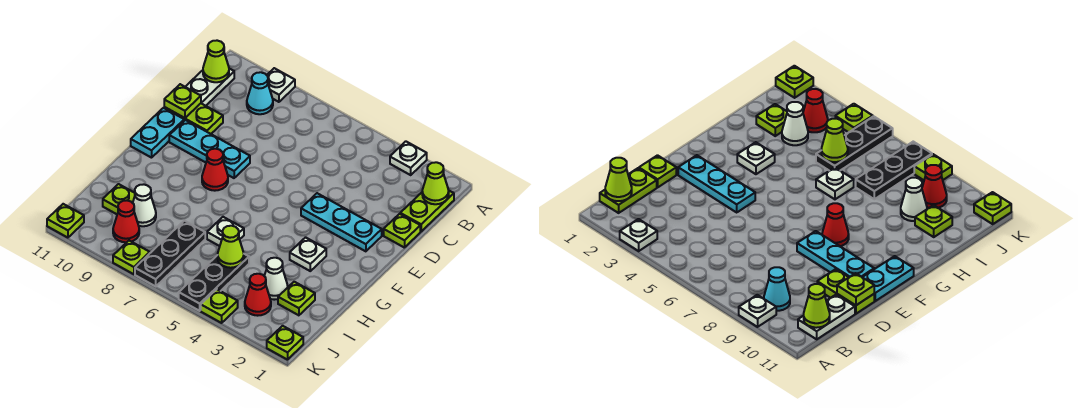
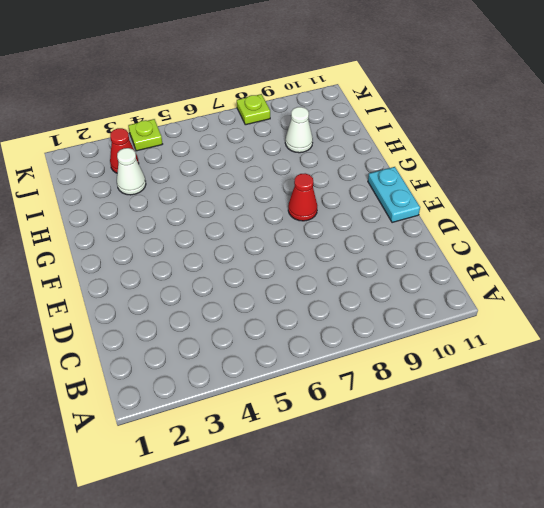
none -> white 1x1 plate [390,141,427,175]
none -> white 1x1 plate [267,68,295,102]
none -> lime 1x2 plate [400,191,454,231]

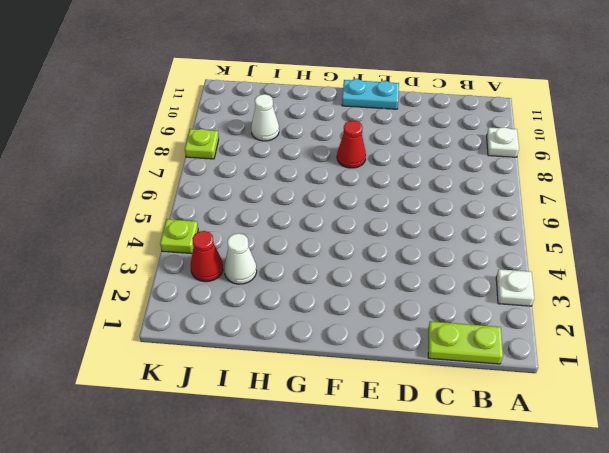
none -> cyan 1x1 cone [247,72,273,114]
none -> white 1x2 plate [185,69,234,106]
none -> lime 1x1 plate [384,214,420,248]

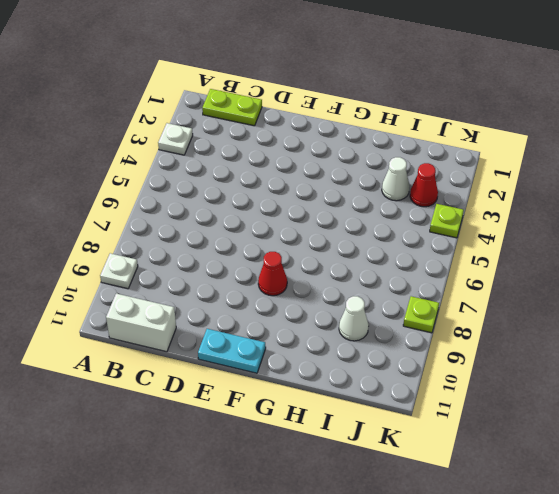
white 1x2 brick [106,294,176,352] -> white 1x2 plate [185,69,234,106]
none -> cyan 1x1 cone [247,72,273,114]
none -> lime 1x1 plate [384,214,420,248]
none -> lime 1x2 plate [164,103,223,134]

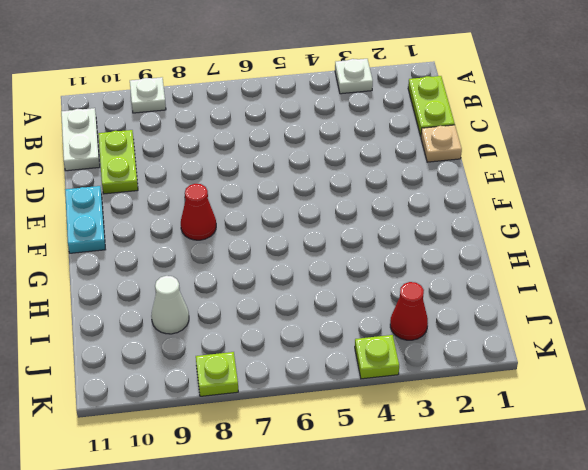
lime 1x2 plate [98,130,138,194] -> lime 1x2 plate turned to [164,103,223,134]
tan 1x1 plate [421,125,462,162] -> lime 1x1 plate [384,214,420,248]
none -> cyan 1x1 cone [247,72,273,114]
none -> cyan 1x3 plate [301,193,382,251]
none -> cyan 1x3 plate [169,120,250,178]

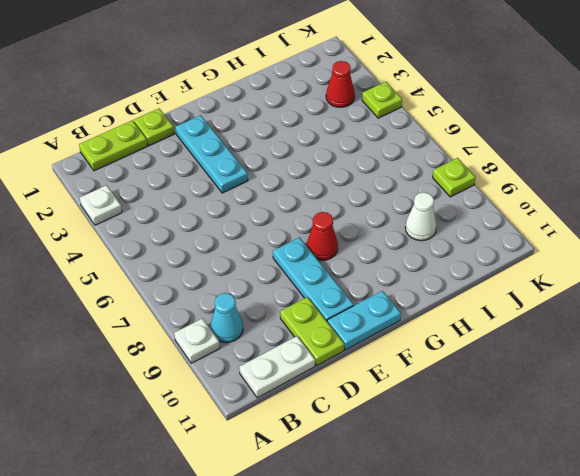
none -> white 1x1 plate [290,237,326,271]
none -> white 1x1 plate [207,217,244,246]
none -> lime 1x1 plate [278,282,315,315]

